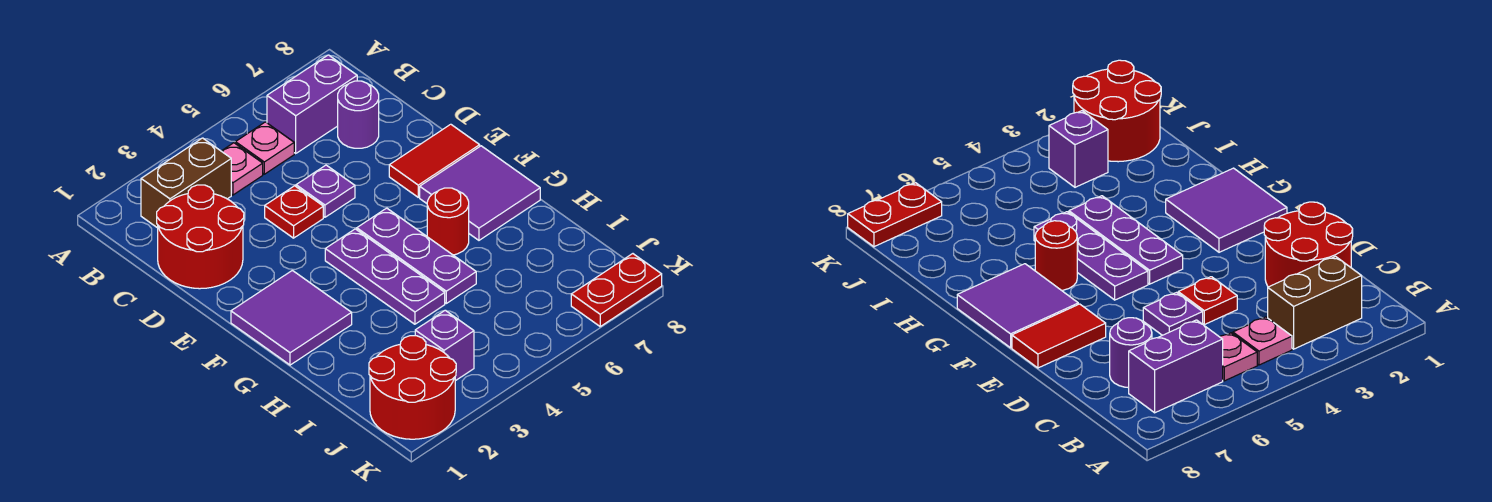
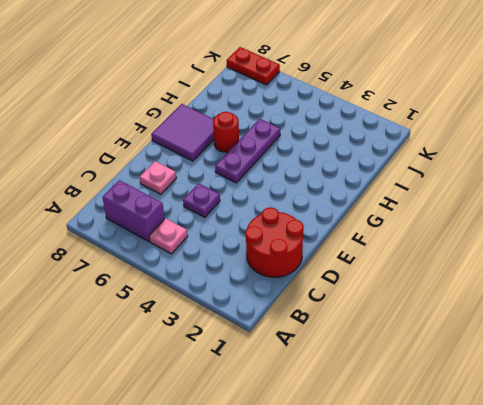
pink 1x1 plate [140,161,176,194] -> pink 1x1 plate moved to [222,143,263,195]
none -> brown 1x2 brick [141,138,231,228]
none -> purple 1x1 round brick [338,81,379,148]
none -> red 1x1 plate [265,186,323,238]

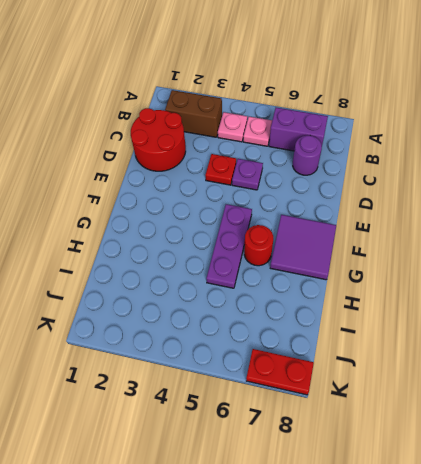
none -> red 1x2 tile [389,124,480,197]
none -> purple 2x2 tile [231,270,352,365]
none -> purple 1x3 plate [325,229,445,324]

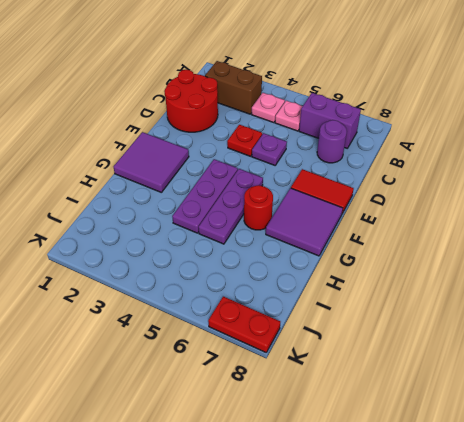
none -> red 2x2 round brick [369,336,456,439]
none -> purple 1x1 brick [415,310,474,381]

